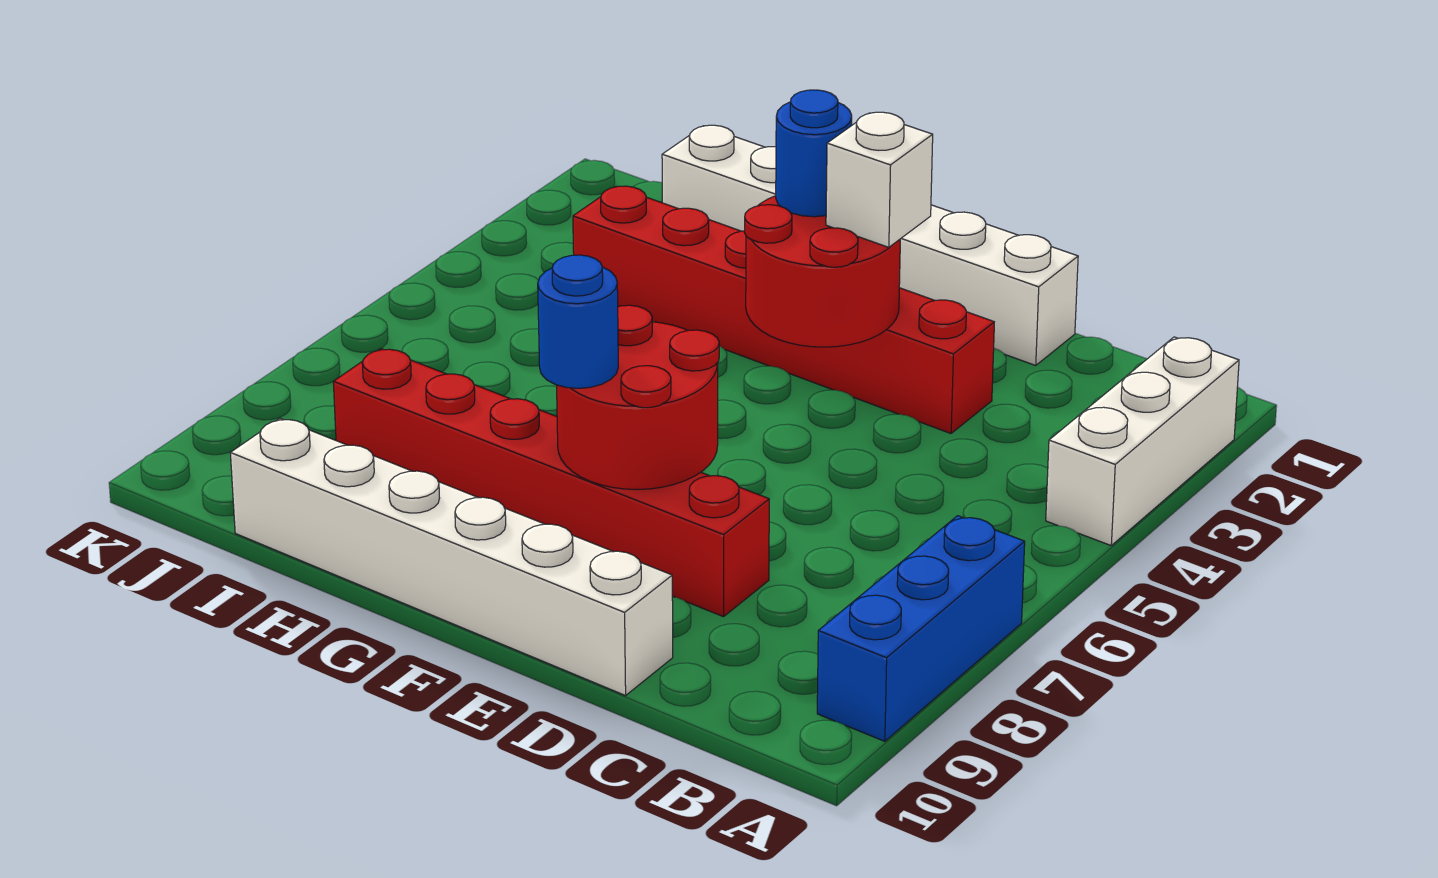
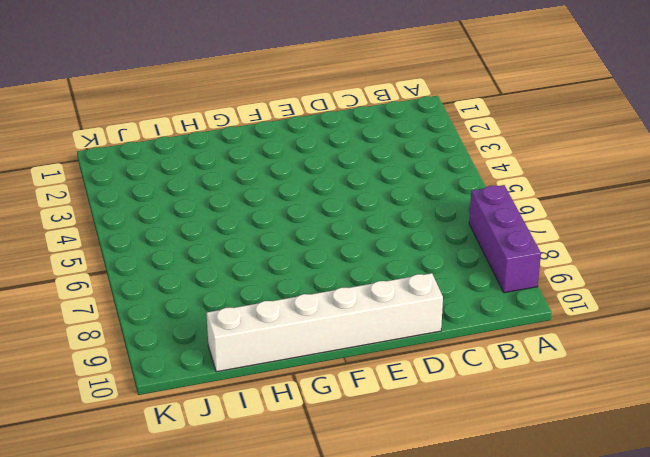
purple 1x3 brick [469,185,541,293] -> blue 1x3 brick [817,516,1025,741]
none -> white 1x3 brick [1046,337,1239,545]
none -> white 1x6 brick [662,125,1078,365]

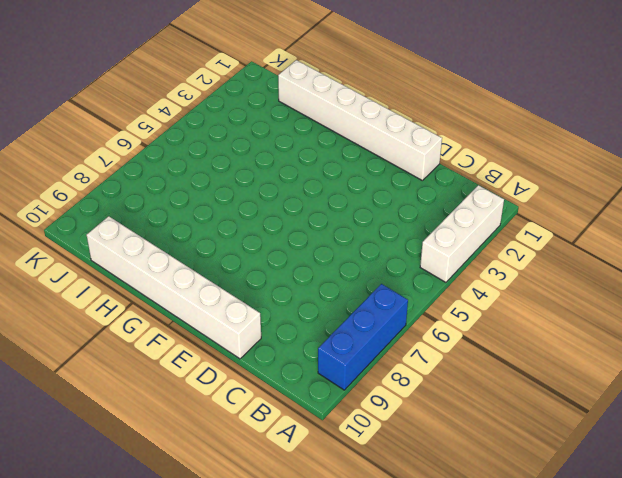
none -> red 1x6 brick [573,186,994,433]
none -> red 1x6 brick [333,349,769,617]

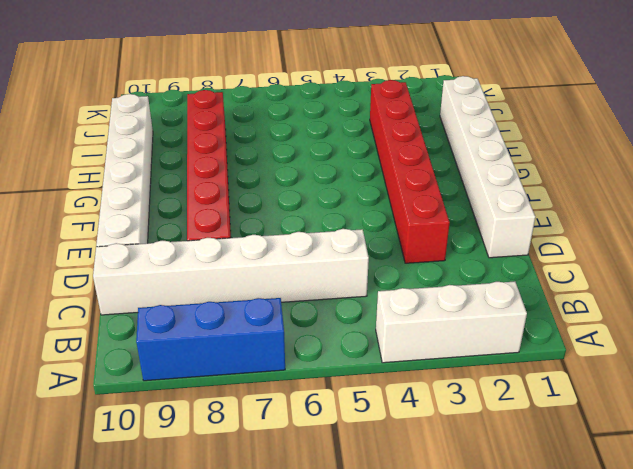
white 1x6 brick [93,229,369,315] -> none
none -> red 2x2 round brick [744,196,900,347]
none -> red 2x2 round brick [557,305,719,490]

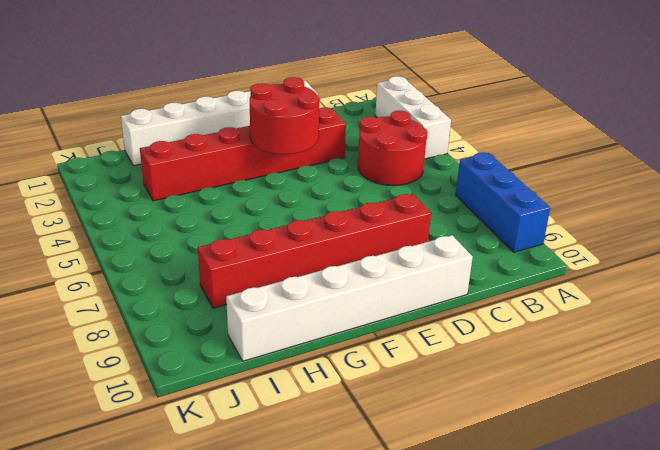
red 2x2 round brick [358,111,428,185] -> red 2x2 round brick moved to [557,305,719,490]
none -> white 1x1 brick [826,112,933,247]
none -> blue 1x1 round brick [776,90,852,217]

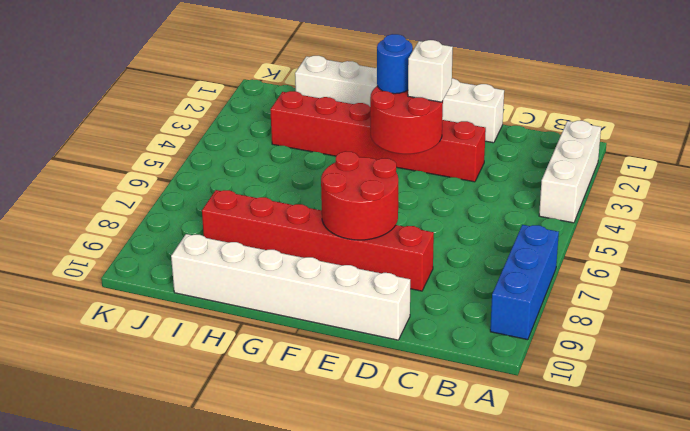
none -> blue 1x1 round brick [538,255,618,388]

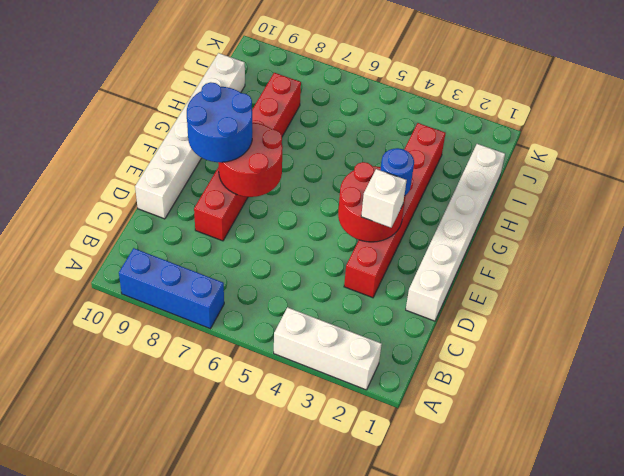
blue 2x2 round brick [187,82,252,162] -> blue 1x1 round brick [538,255,618,388]

